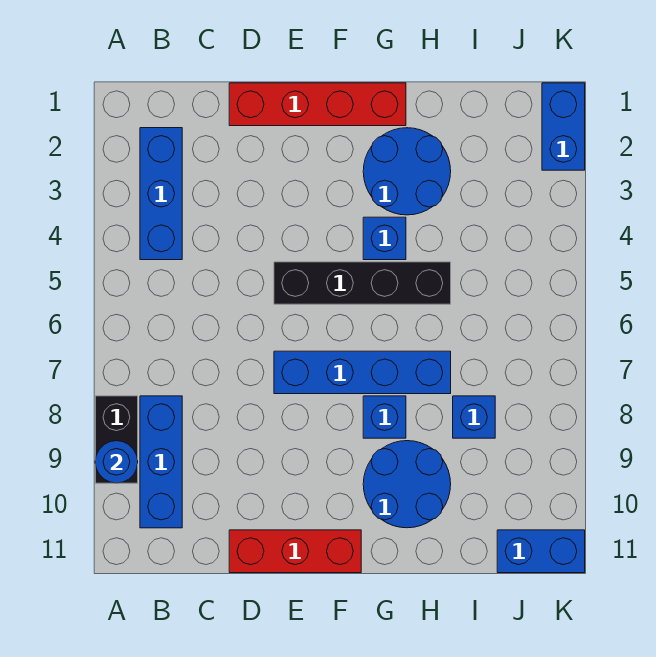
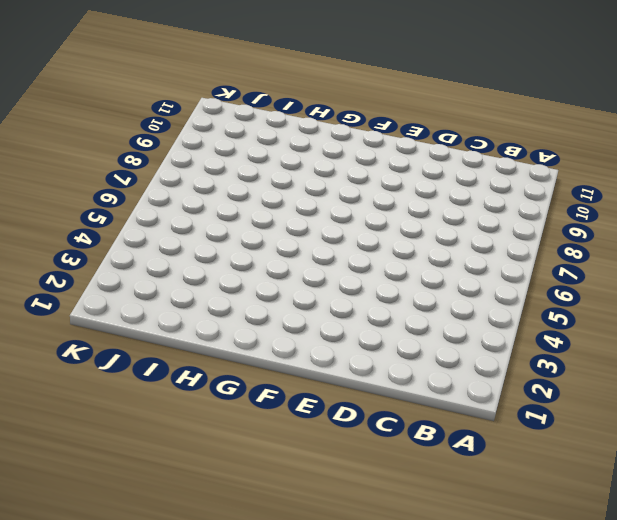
none -> black 1x2 brick [95,396,138,483]
none -> blue 1x3 brick [140,128,182,260]
none -> blue 1x3 brick [140,396,182,528]

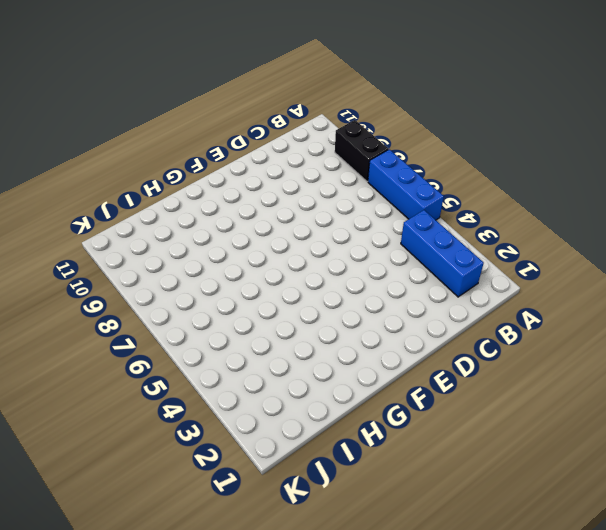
blue 1x3 brick [368,149,444,220] -> blue 1x3 brick moved to [140,396,182,528]
none -> red 1x4 brick [229,83,406,126]
none -> red 1x3 brick [229,530,361,573]
none -> black 1x4 brick [274,262,451,304]

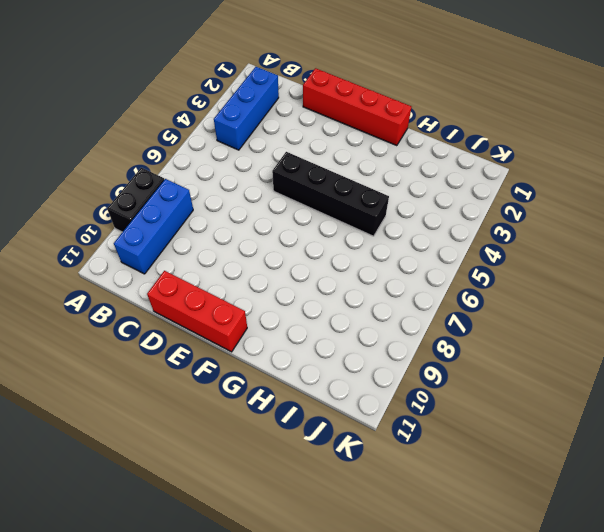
none -> blue 1x4 brick [274,351,451,394]
none -> blue 2x2 round brick [363,128,451,215]
none -> blue 1x1 brick [363,217,406,260]

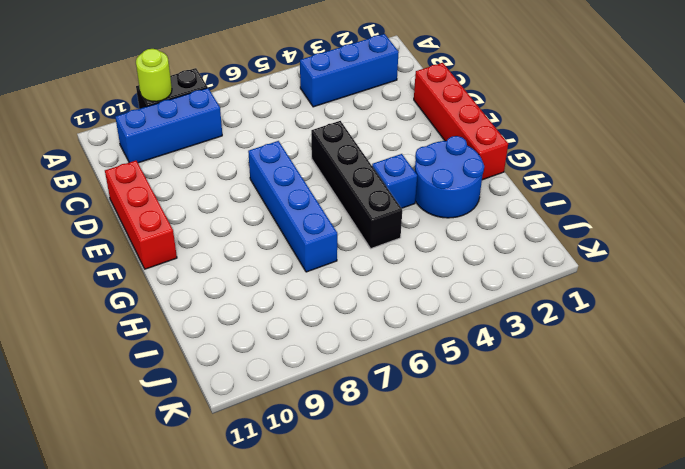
lime 1x1 round brick [136,49,172,102] -> blue 1x1 round brick [95,441,138,483]
none -> blue 1x1 brick [363,396,406,438]
none -> blue 2x2 round brick [363,441,451,528]
none -> blue 1x1 brick [453,396,495,438]

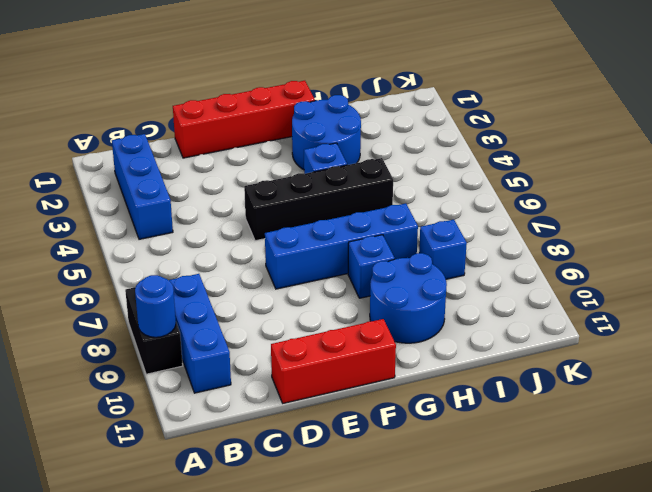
none -> blue 1x2 brick [497,530,585,573]
none -> blue 1x2 brick [542,83,585,170]

